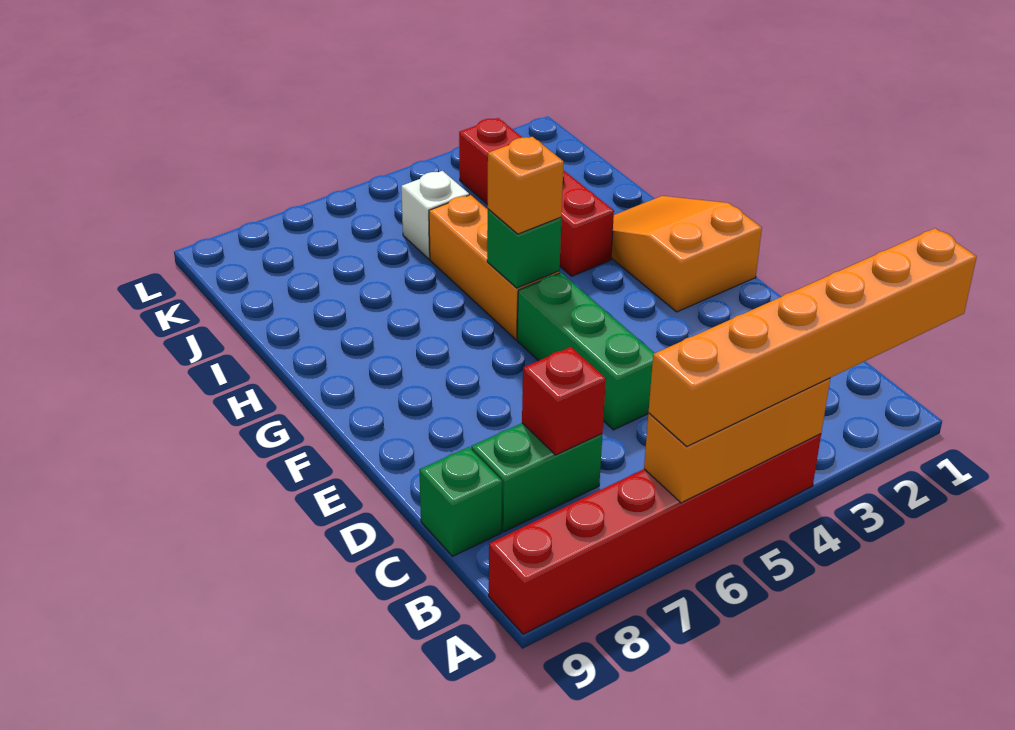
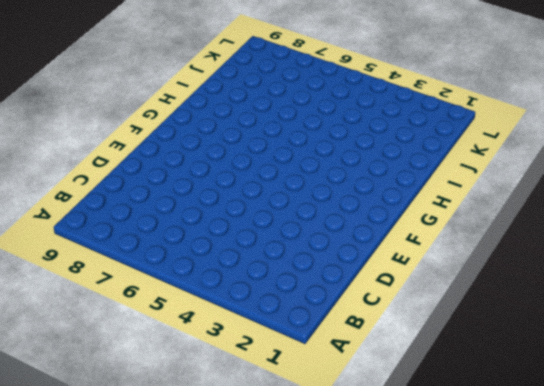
none -> red 1x6 brick [489,434,821,634]
none -> green 1x2 brick [471,423,602,532]
none -> green 1x1 brick [420,447,502,556]

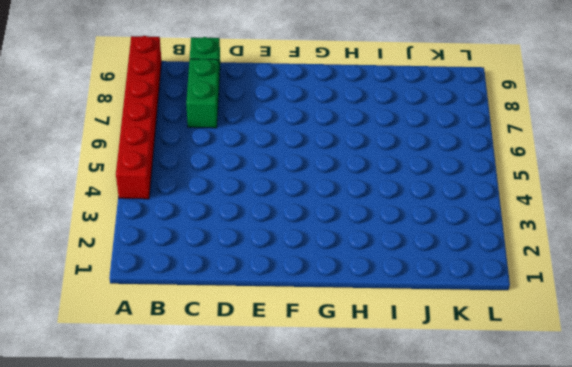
none -> green 1x3 brick [517,273,654,430]
none -> orange 2x3 slope [611,196,762,312]
none -> orange 1x3 brick [429,195,559,340]

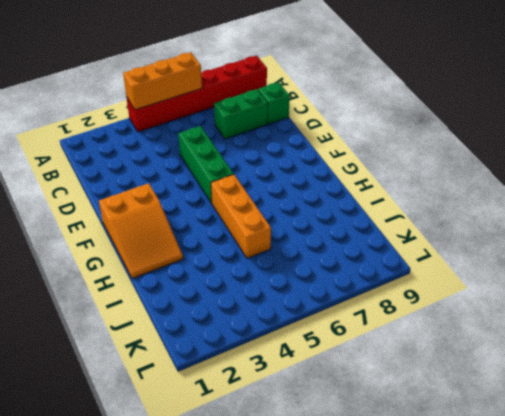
none -> red 1x4 brick [459,118,614,276]
none -> white 1x1 brick [401,171,469,259]
none -> red 1x1 brick [522,347,606,455]

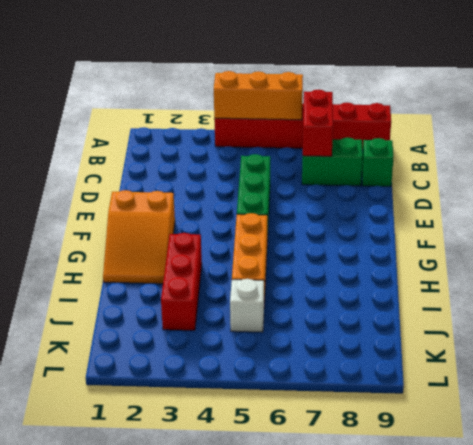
red 1x2 brick [303,90,333,156] -> red 1x1 brick [522,347,606,455]
red 1x3 brick [161,233,202,330] -> red 1x4 brick [459,118,614,276]
none -> green 1x1 brick [487,209,561,288]
none -> orange 1x6 brick [649,228,977,446]
none -> orange 1x1 brick [488,137,564,234]

